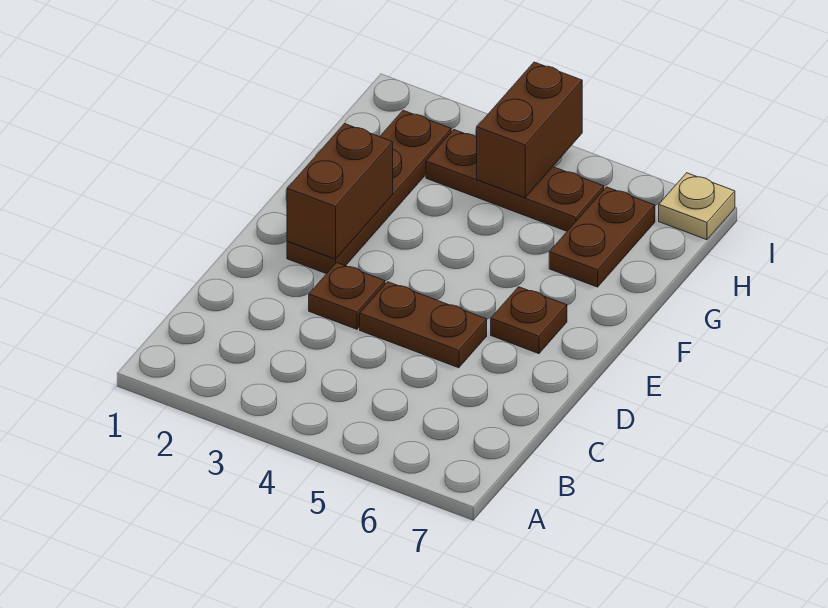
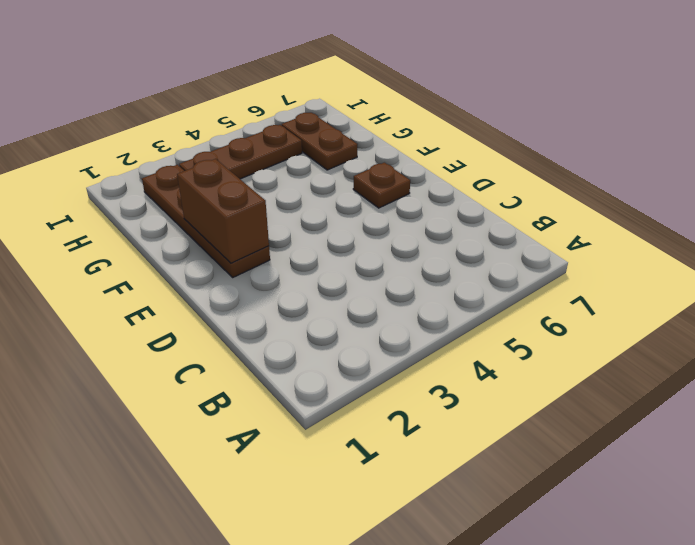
none -> brown 1x1 plate [309,263,385,329]
none -> brown 1x2 plate [360,282,487,368]

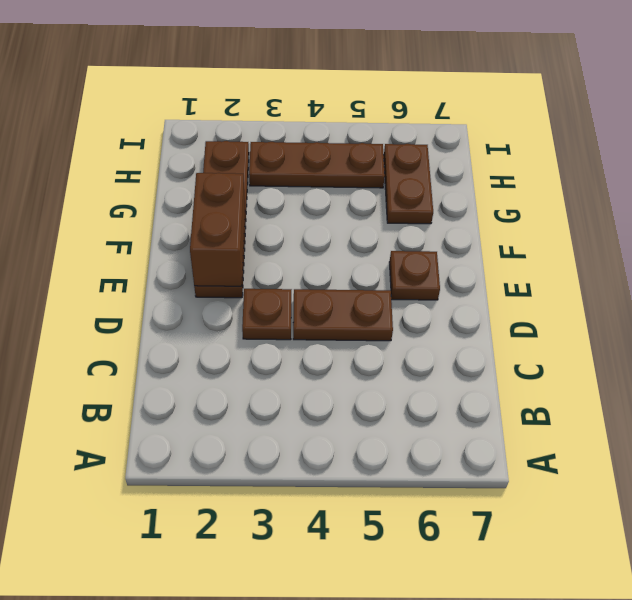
none -> tan 1x1 plate [659,173,735,240]
none -> brown 1x2 brick [477,62,582,198]

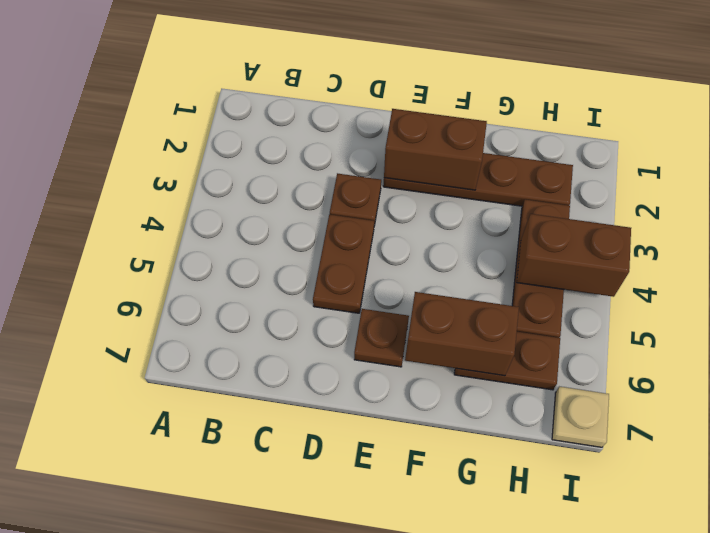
brown 1x2 brick [405,292,519,376] -> none

